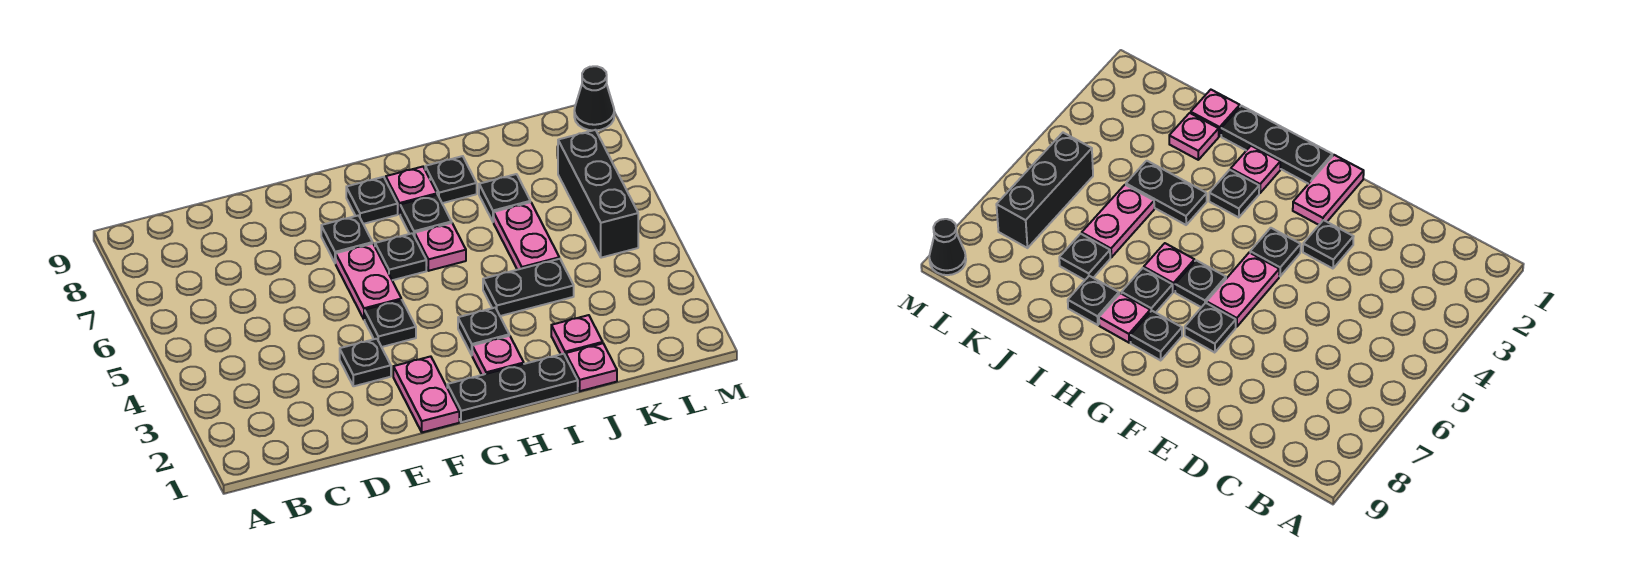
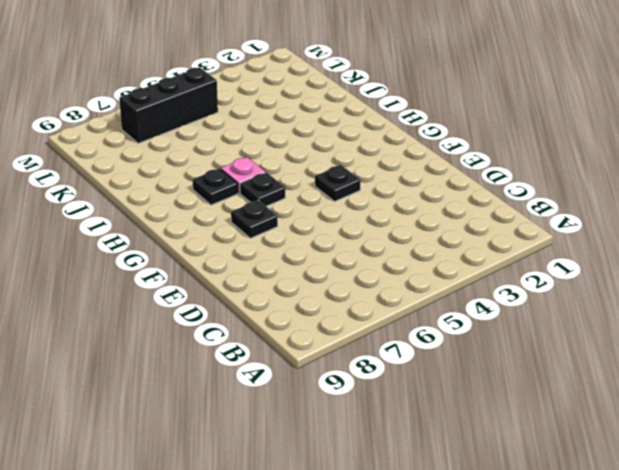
none -> black 1x1 plate [340,339,391,386]
none -> pink 1x2 plate [393,356,459,432]
none -> pink 1x2 plate [336,244,401,320]

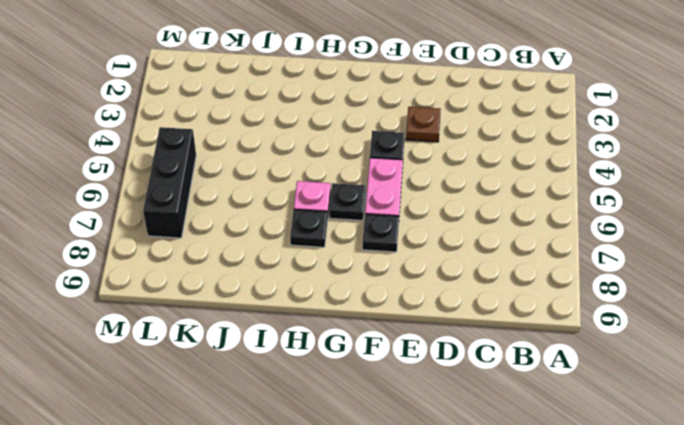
brown 1x1 plate [406,107,441,142] -> black 1x1 plate [340,339,391,386]
none -> pink 1x2 plate [393,356,459,432]
none -> black 1x3 plate [447,354,578,422]
none -> black 1x1 plate [346,177,398,224]

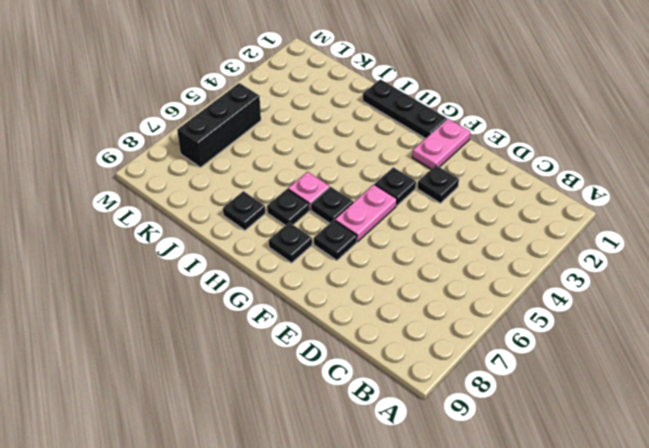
none -> pink 1x1 plate [472,336,524,375]
none -> black 1x1 plate [458,308,509,355]
none -> pink 1x1 plate [386,167,437,214]

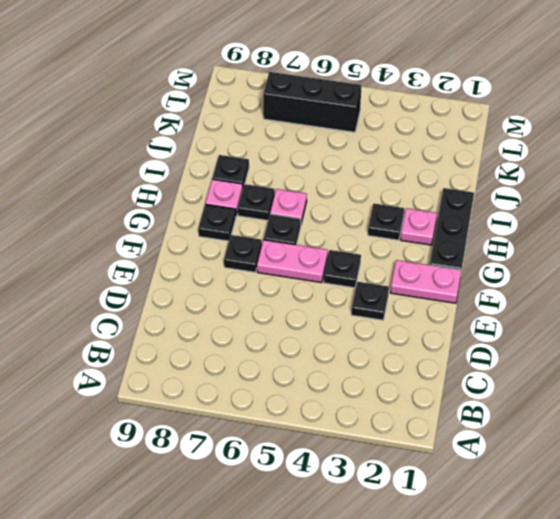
none -> black 1x2 plate [483,259,574,316]
none -> pink 1x1 plate [566,343,617,391]
none -> pink 1x1 plate [551,315,603,356]

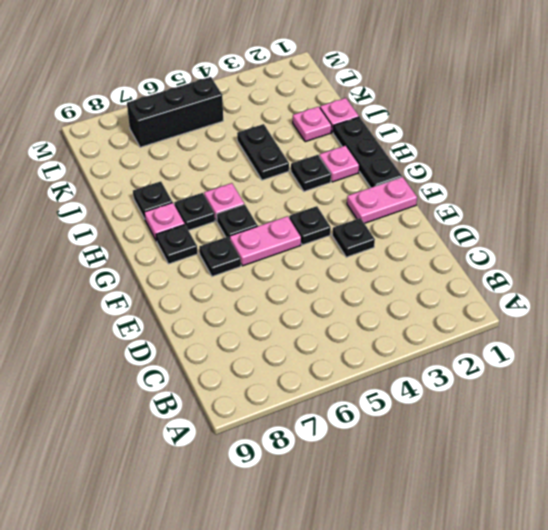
none -> pink 1x2 plate [494,202,559,270]
none -> black 1x1 plate [479,174,530,222]
none -> black 1x1 cone [574,66,614,130]

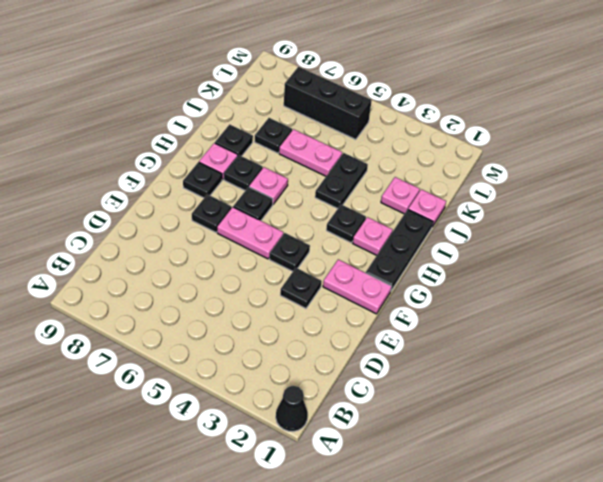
black 1x1 cone [276,386,308,431] -> black 1x1 cone moved to [574,66,614,130]

